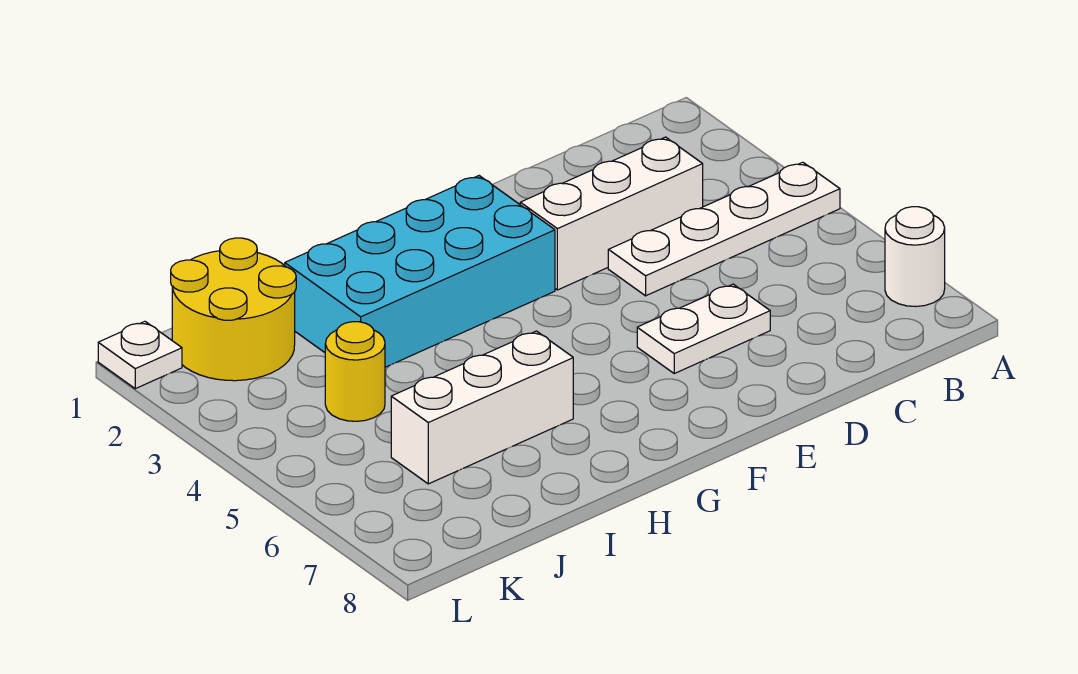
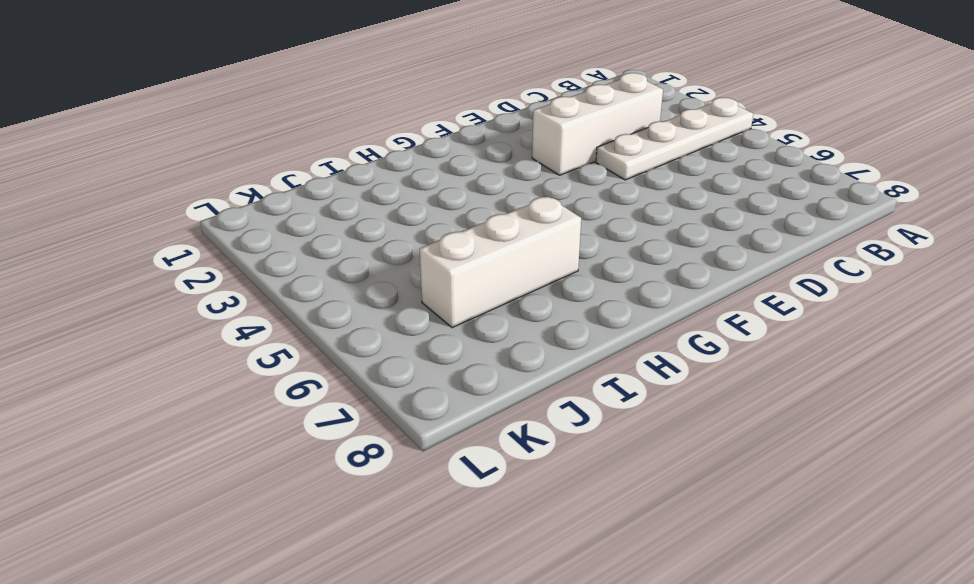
none -> white 1x1 round brick [885,207,945,306]
none -> white 1x2 plate [637,284,770,373]

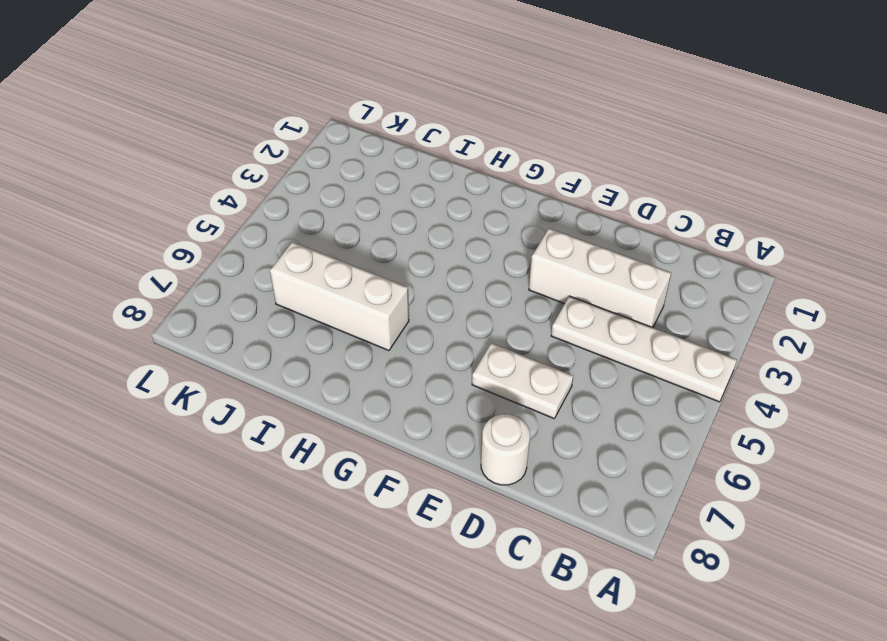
white 1x1 round brick [481,414,530,485] -> white 1x1 round brick moved to [885,207,945,306]
none -> cyan 2x4 brick [285,176,555,367]
none -> yellow 2x2 round brick [171,238,296,381]

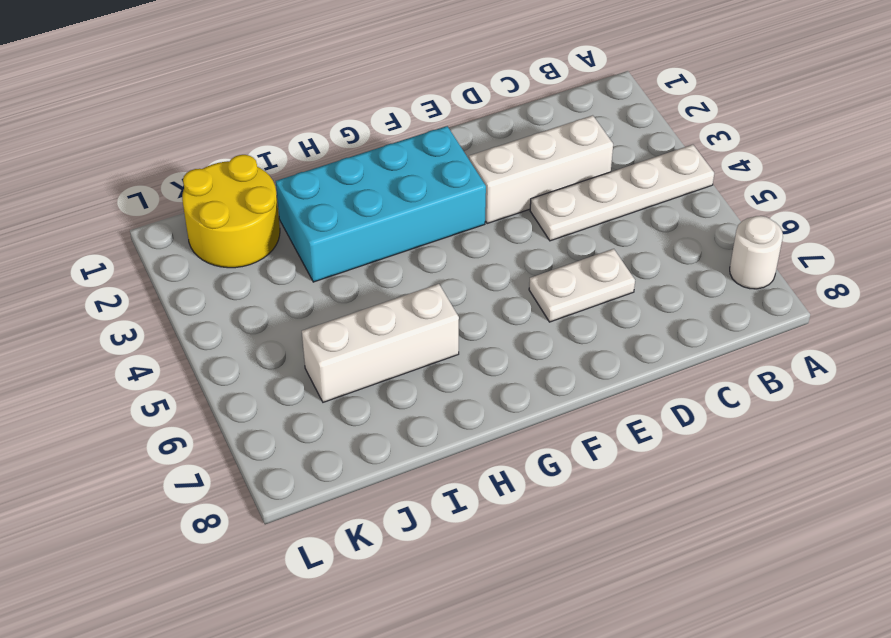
none -> yellow 1x1 round brick [325,322,385,421]
none -> white 1x1 plate [98,321,182,389]

